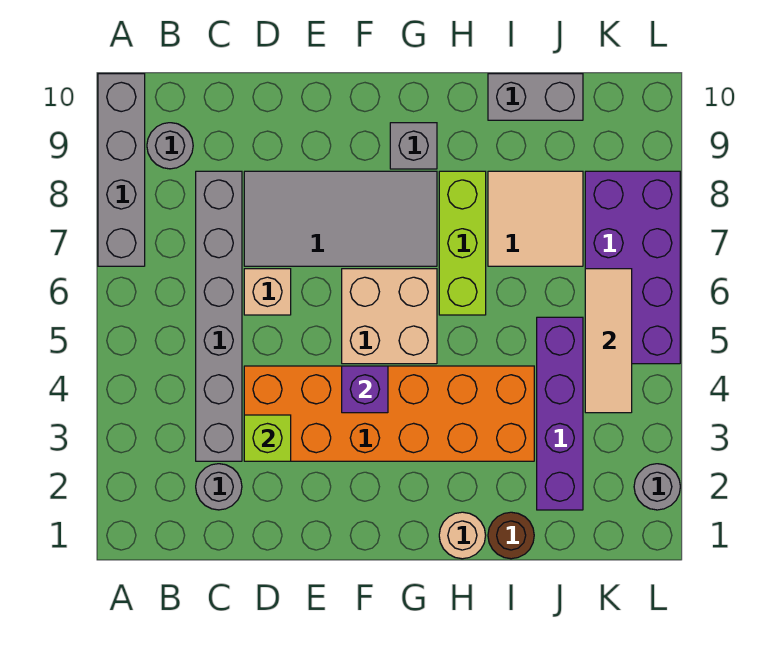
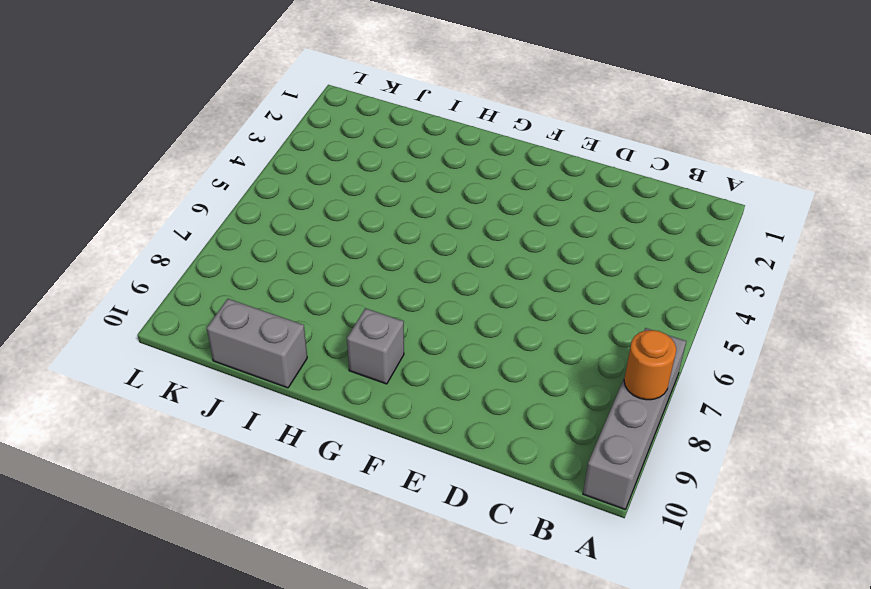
orange 1x1 round brick [624,330,676,400] -> none
none -> grey 1x1 round brick [147,123,193,169]
none -> grey 1x1 round brick [196,464,242,510]
none -> grey 1x6 brick [196,171,242,461]

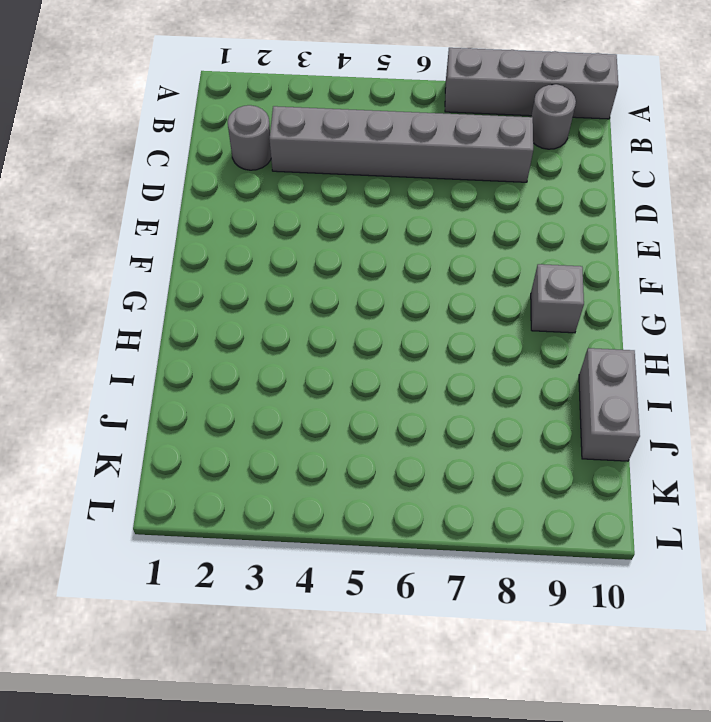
none -> orange 2x6 brick [244,366,534,461]
none -> tan 1x1 brick [244,269,291,315]
none -> grey 2x4 tile [244,171,437,266]

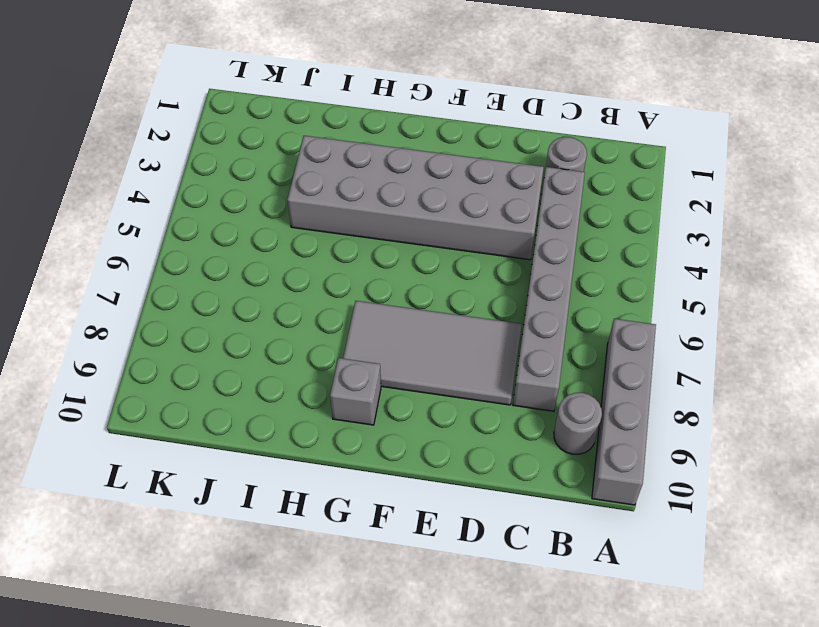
grey 2x6 brick [287,136,544,260] -> orange 2x6 brick [244,366,534,461]
none -> tan 1x1 brick [244,269,291,315]
none -> tan 2x2 brick [342,269,437,364]
none -> tan 1x1 round brick [439,512,486,559]

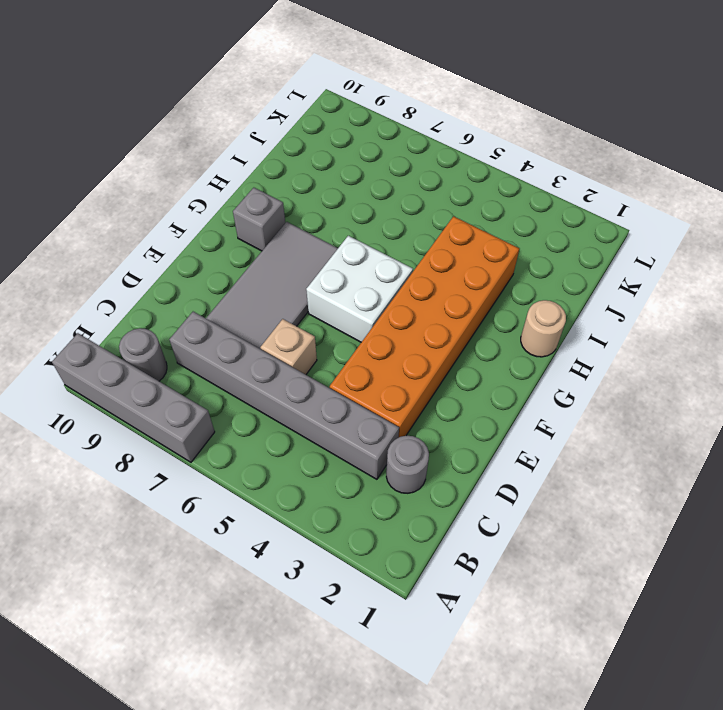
white 2x2 brick [306,236,413,342] -> tan 2x2 brick [342,269,437,364]
none -> lime 1x3 brick [439,171,486,315]
none -> brown 1x1 round brick [488,512,534,559]
none -> tan 2x2 tile [488,171,583,266]

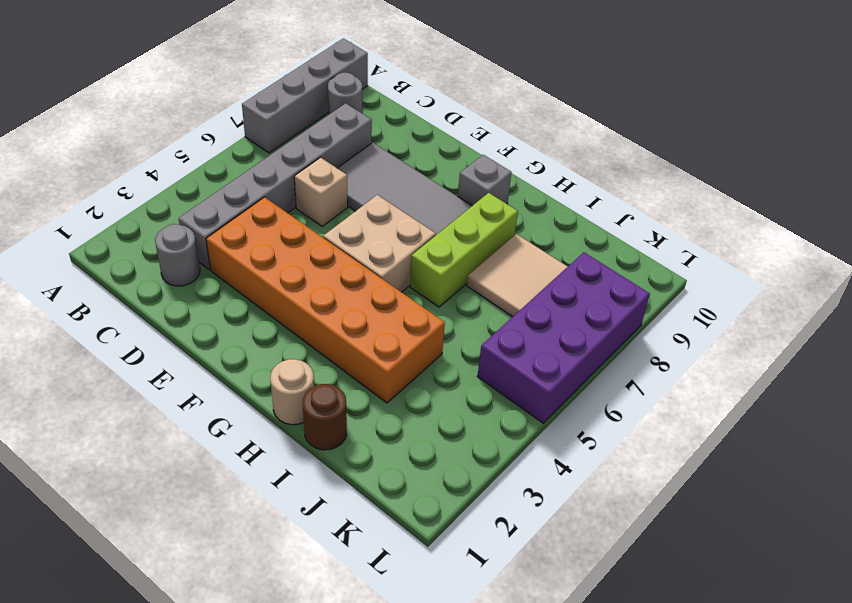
none -> grey 1x2 brick [488,74,583,120]
none -> purple 1x4 brick [537,317,583,510]
none -> grey 1x1 round brick [634,464,680,510]

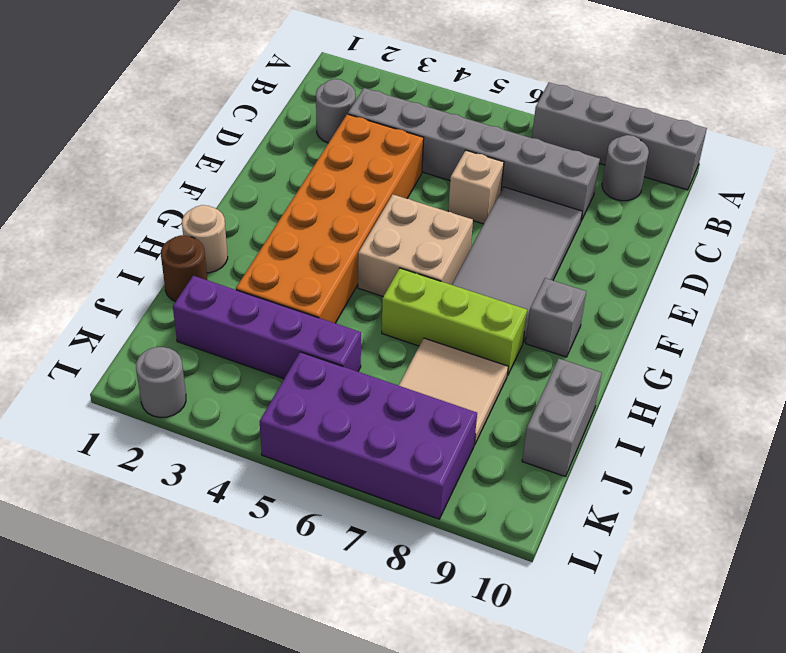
none -> lime 1x1 brick [244,415,291,461]
none -> purple 1x1 brick [342,366,388,413]
none -> tan 1x3 tile [585,269,632,413]

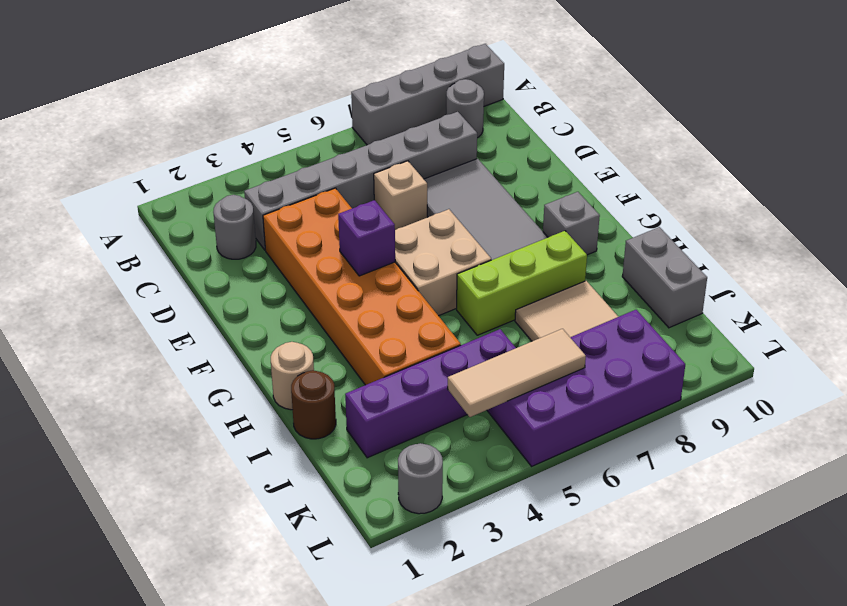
none -> lime 1x1 brick [244,415,291,461]

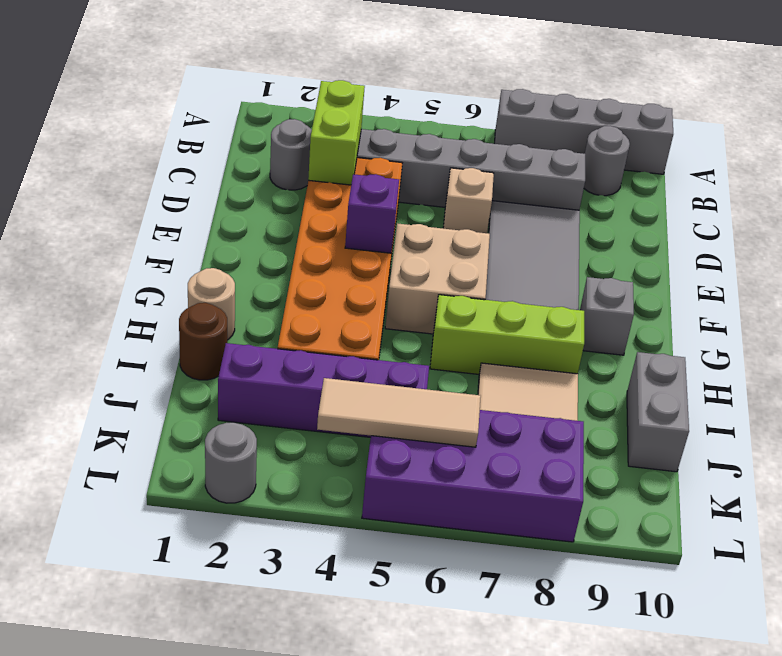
lime 1x2 brick [308,80,365,185] -> lime 1x1 brick [244,415,291,461]

